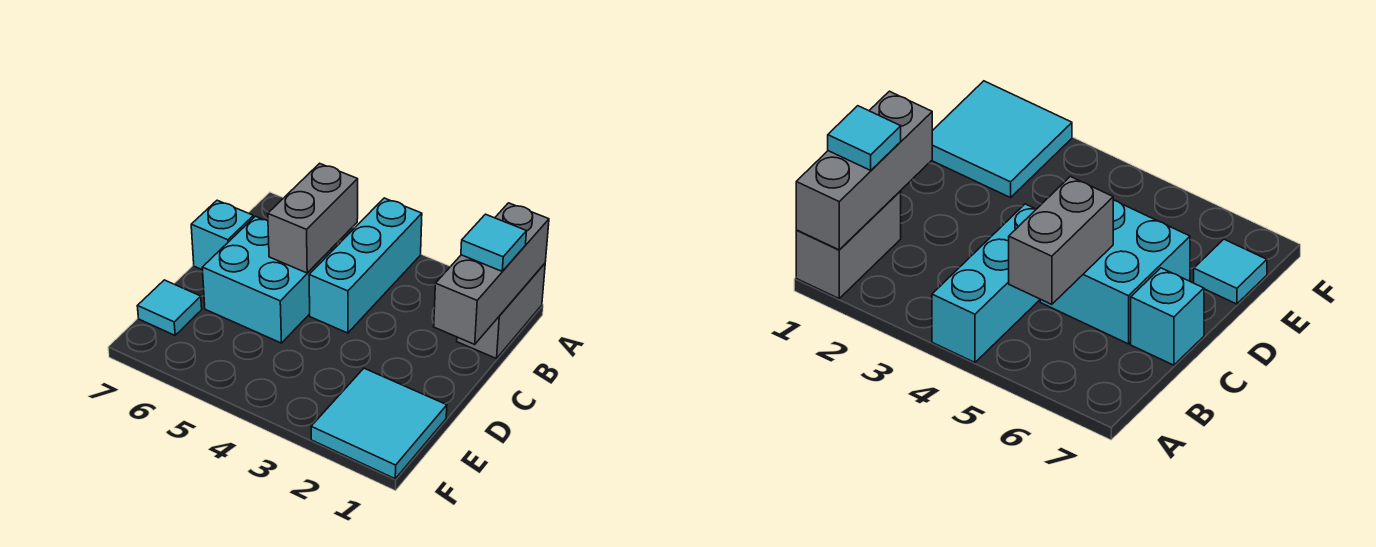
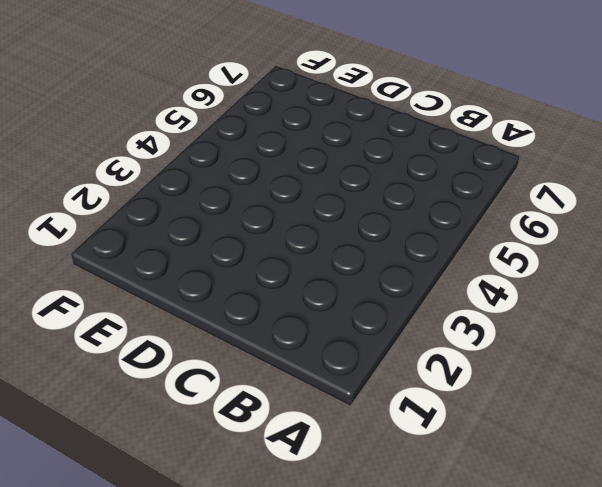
none -> grey 1x2 brick [457,264,545,359]
none -> cyan 1x3 brick [309,198,422,333]

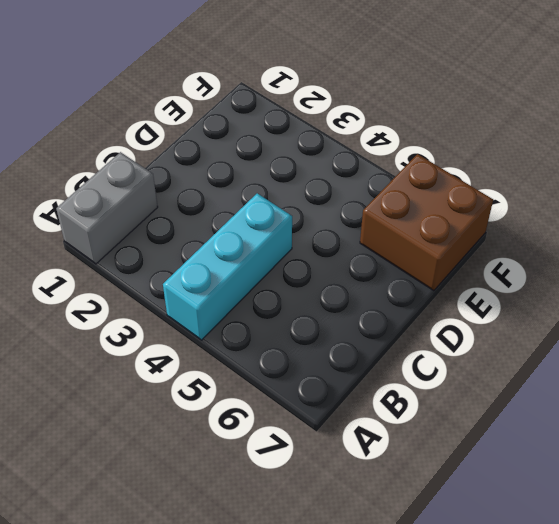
brown 2x2 brick [360,154,493,291] -> cyan 1x1 tile [137,280,202,335]
none -> cyan 2x2 brick [202,216,332,343]
none -> cyan 1x1 brick [191,200,253,270]

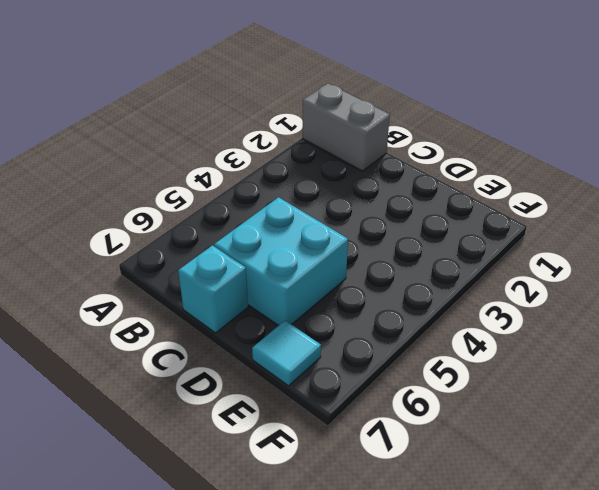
none -> cyan 1x3 brick [309,198,422,333]
none -> cyan 2x2 tile [311,368,447,479]

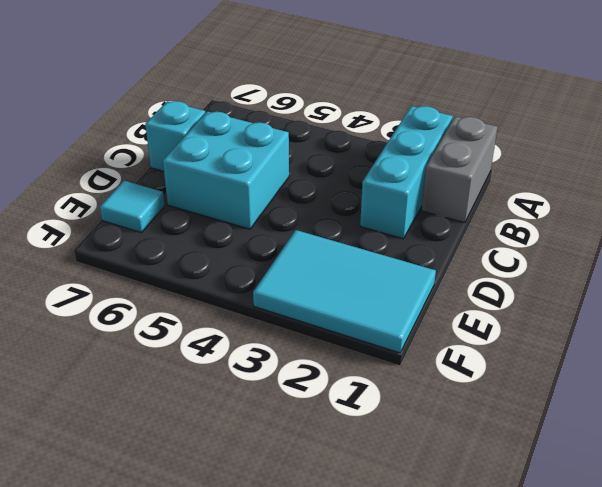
cyan 1x3 brick [360,106,453,239] -> cyan 1x3 brick moved to [309,198,422,333]
cyan 2x3 tile [253,230,436,353] -> cyan 2x2 tile [311,368,447,479]
none -> grey 1x3 brick [434,203,549,344]
none -> grey 1x2 brick [268,163,358,273]

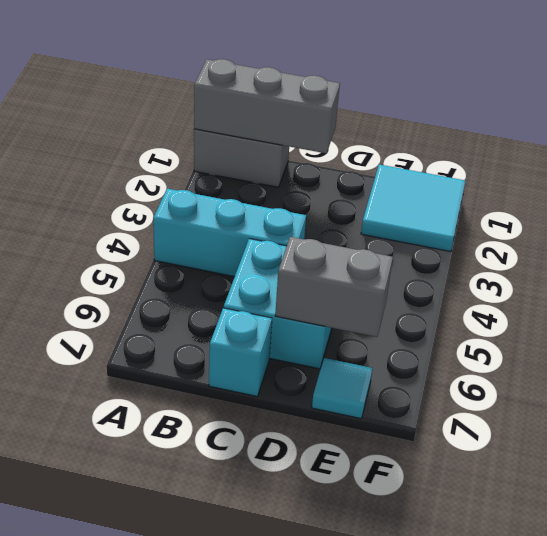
grey 1x2 brick [275,237,393,337] -> grey 1x2 brick moved to [268,163,358,273]
none -> cyan 1x1 tile [461,214,527,271]

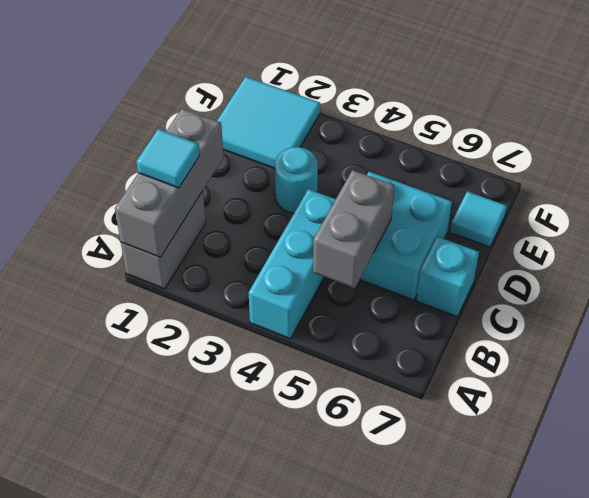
cyan 1x1 round brick [275,147,318,213] -> none

